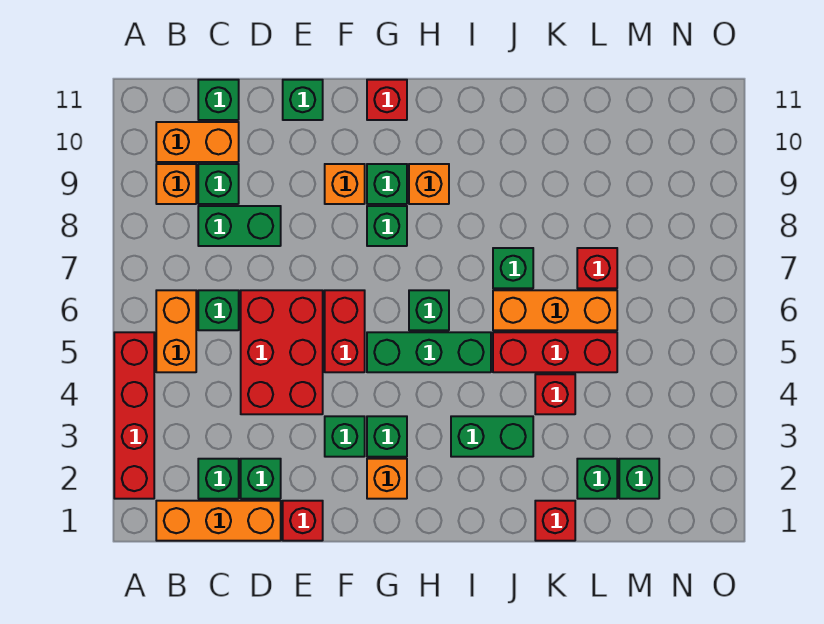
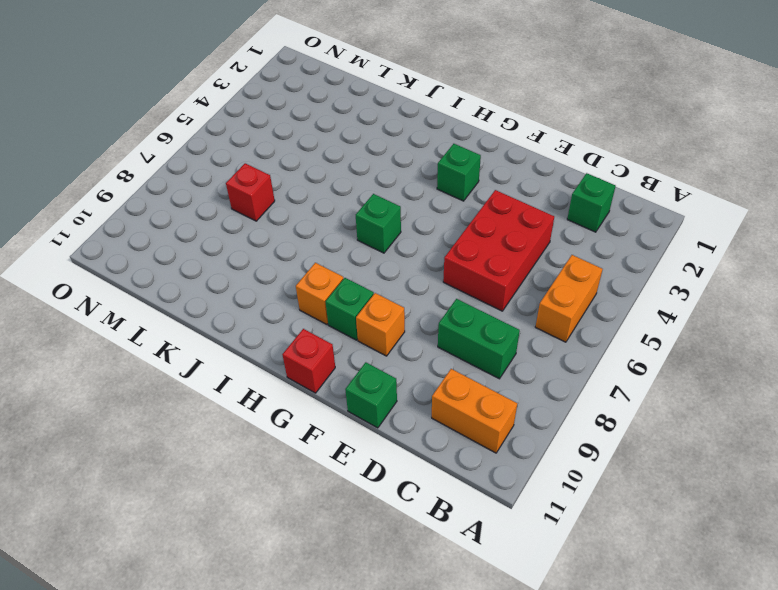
none -> red 1x4 brick [114,332,154,499]
none -> orange 1x3 brick [156,501,281,541]
none -> orange 1x1 brick [156,164,196,204]
none -> green 1x1 brick [198,290,239,330]

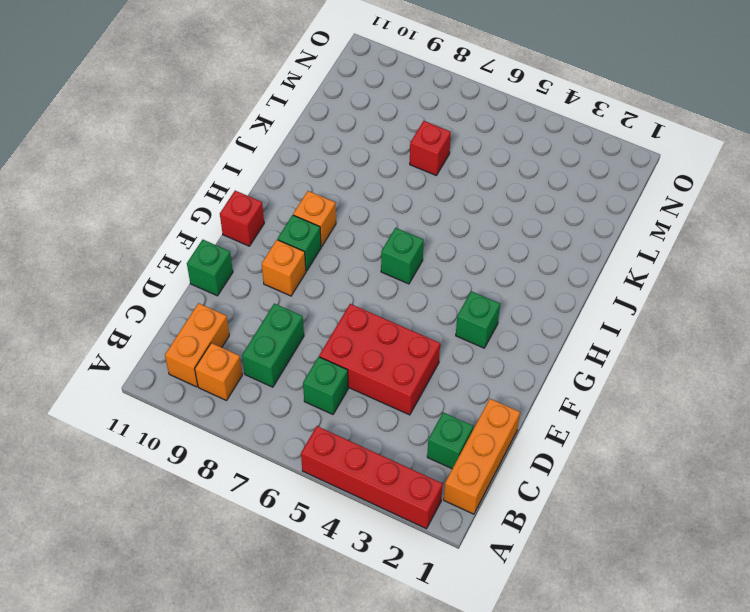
none -> orange 1x2 brick [156,290,196,372]
none -> green 1x1 brick [198,164,239,204]
none -> green 1x1 brick [198,80,239,120]
none -> green 1x1 brick [241,459,281,499]

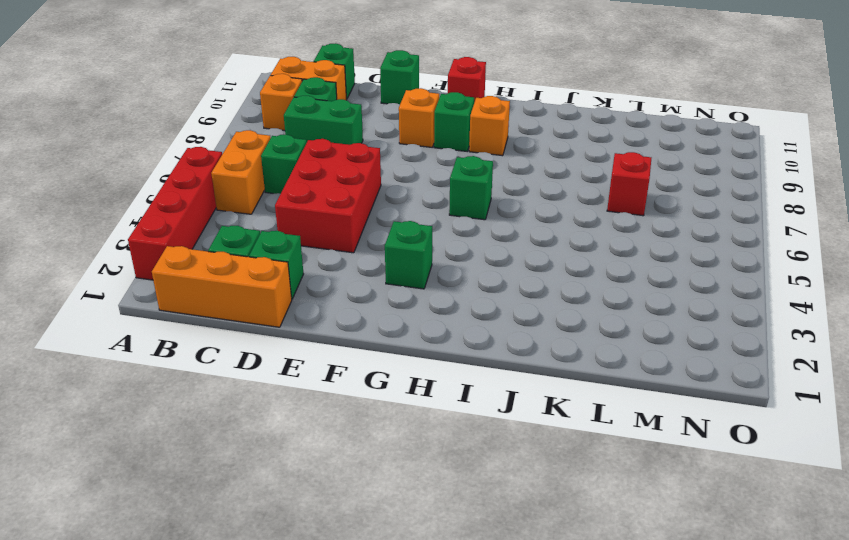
none -> red 1x1 brick [283,501,323,541]
none -> green 1x1 brick [325,416,365,457]
none -> red 1x2 brick [325,290,365,372]
none -> orange 1x1 brick [367,459,407,499]

